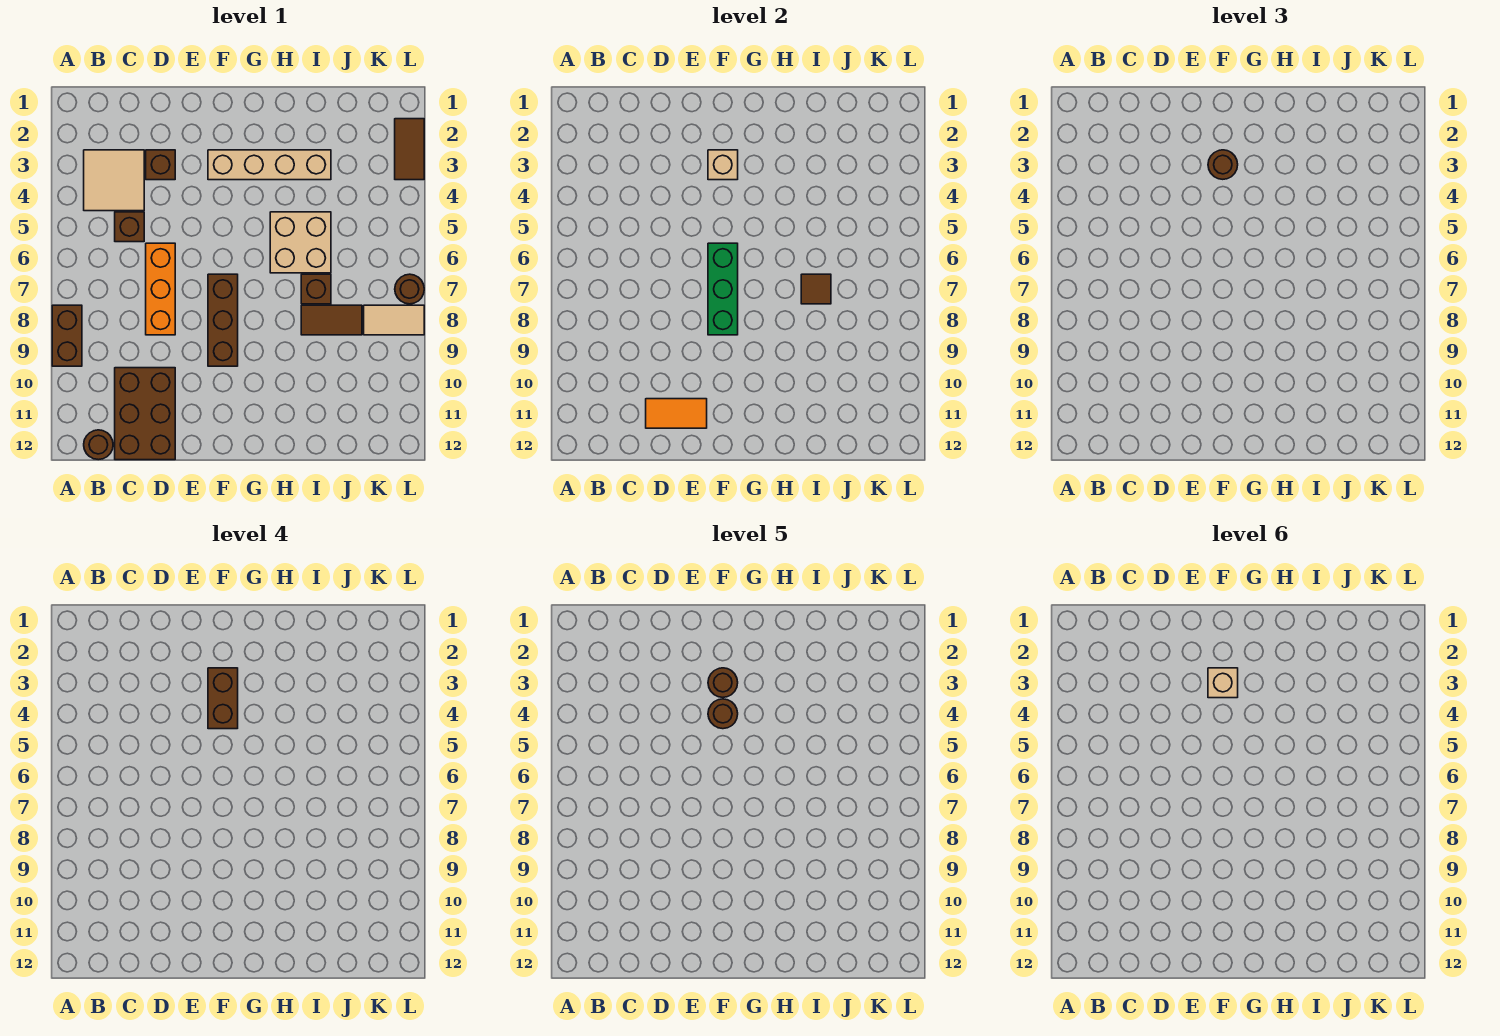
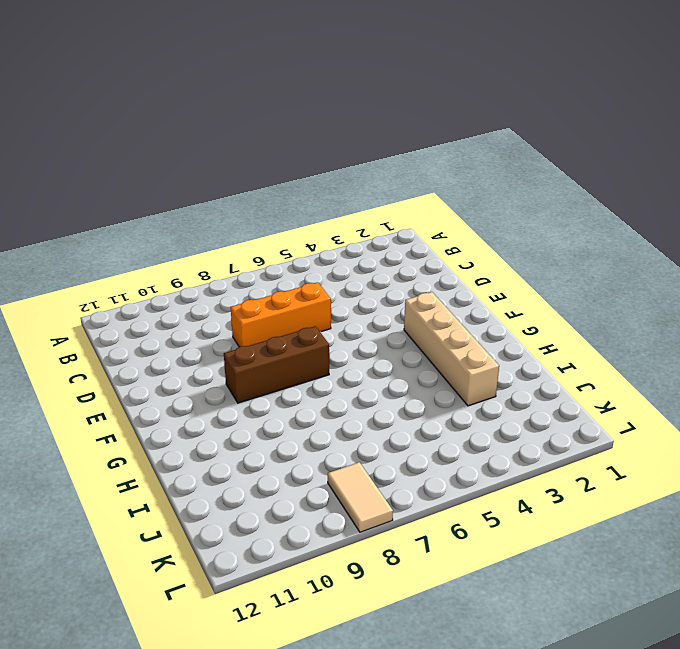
none -> brown 1x2 brick [52,305,82,366]
none -> tan 2x2 tile [84,150,144,211]
none -> brown 1x1 round brick [84,430,113,460]

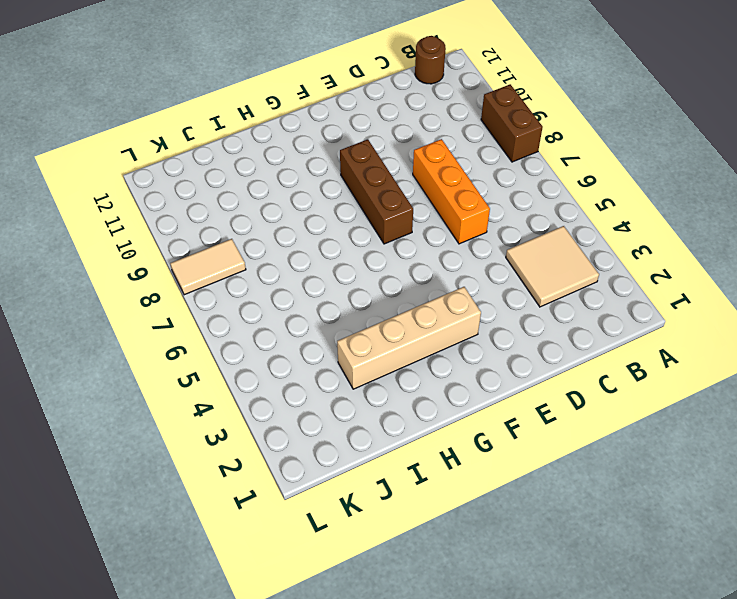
none -> brown 1x1 brick [115,212,144,242]
none -> brown 2x3 brick [115,368,175,460]
none -> brown 1x1 brick [146,150,175,180]

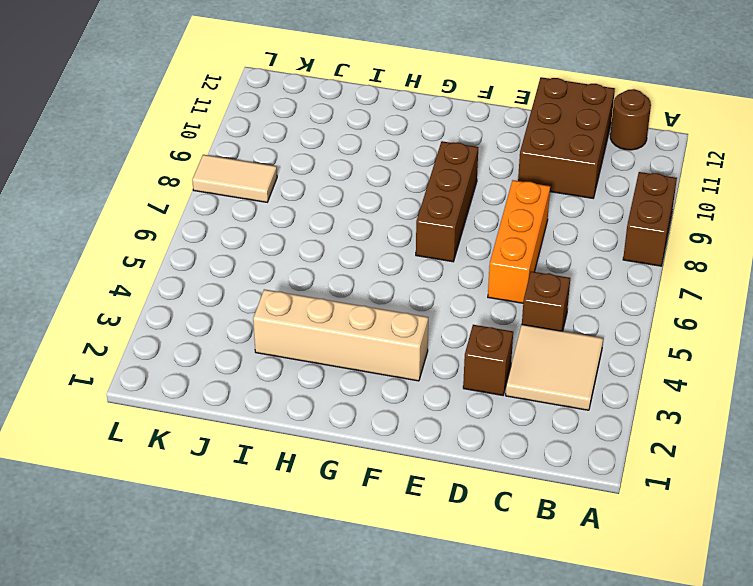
none -> tan 2x2 brick [270,212,331,273]
none -> brown 1x1 brick [301,274,331,304]
none -> brown 1x2 tile [301,305,362,335]

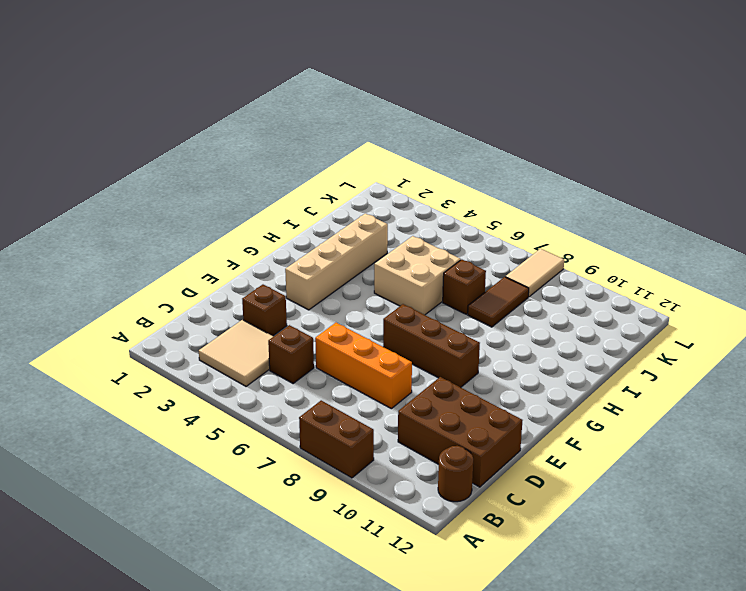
none -> brown 1x2 tile [395,119,424,180]
none -> brown 1x1 round brick [395,274,424,304]
none -> orange 1x2 tile [646,399,707,428]

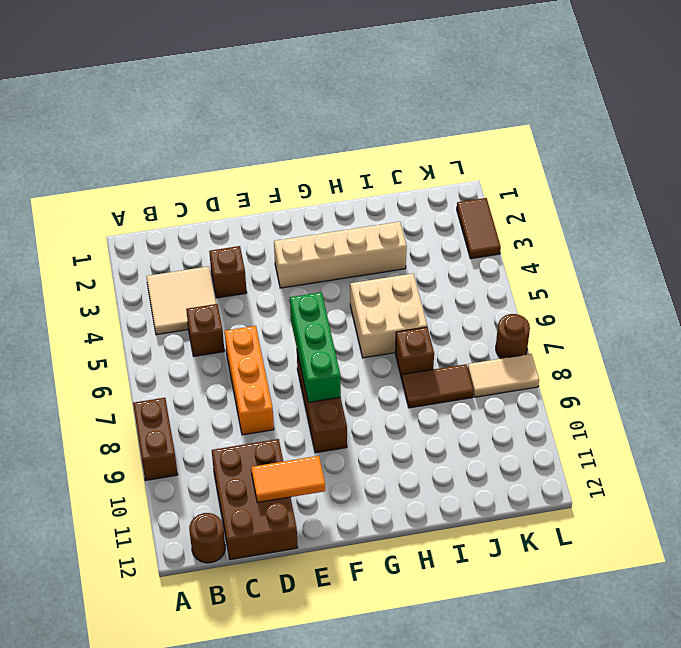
none -> tan 1x1 brick [708,150,738,180]
none -> brown 1x1 tile [801,274,831,304]
none -> brown 1x1 round brick [1208,150,1238,179]

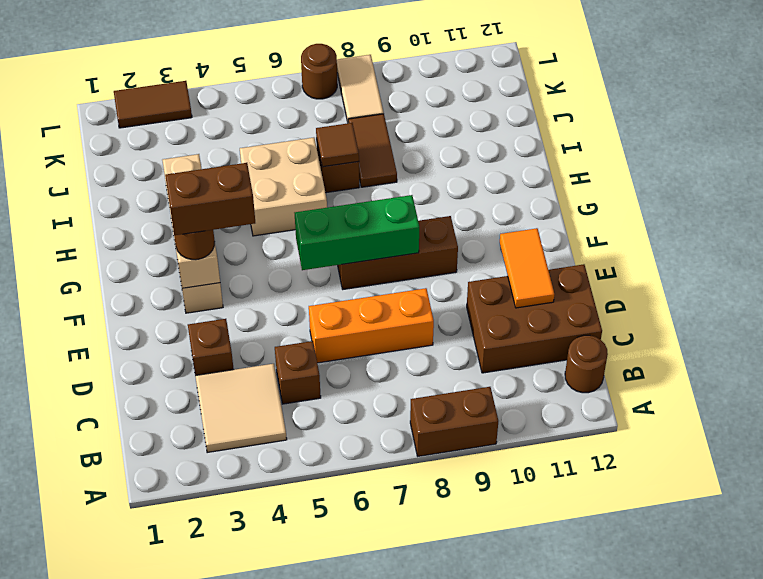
none -> brown 1x1 round brick [708,668,738,697]
none -> brown 1x1 round brick [708,699,738,729]
none -> tan 1x1 brick [1208,668,1238,698]

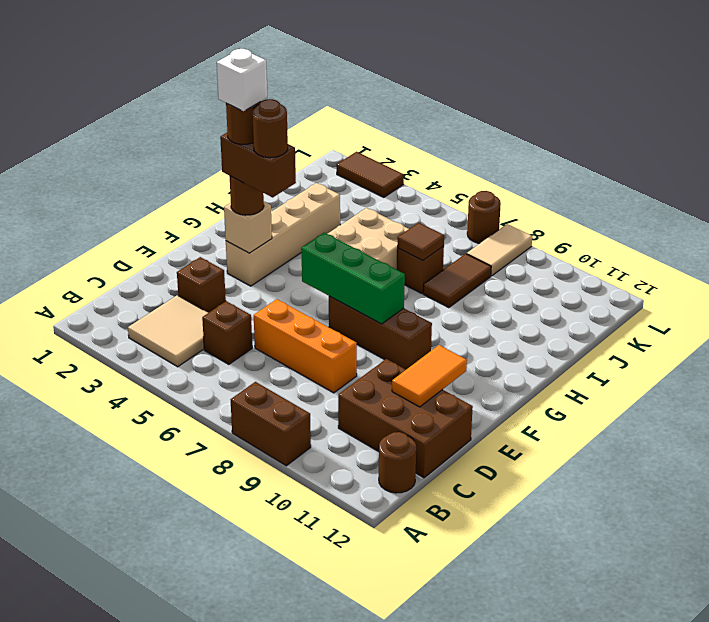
white 1x1 brick [217,49,267,111] -> tan 1x1 brick [1208,668,1238,698]

